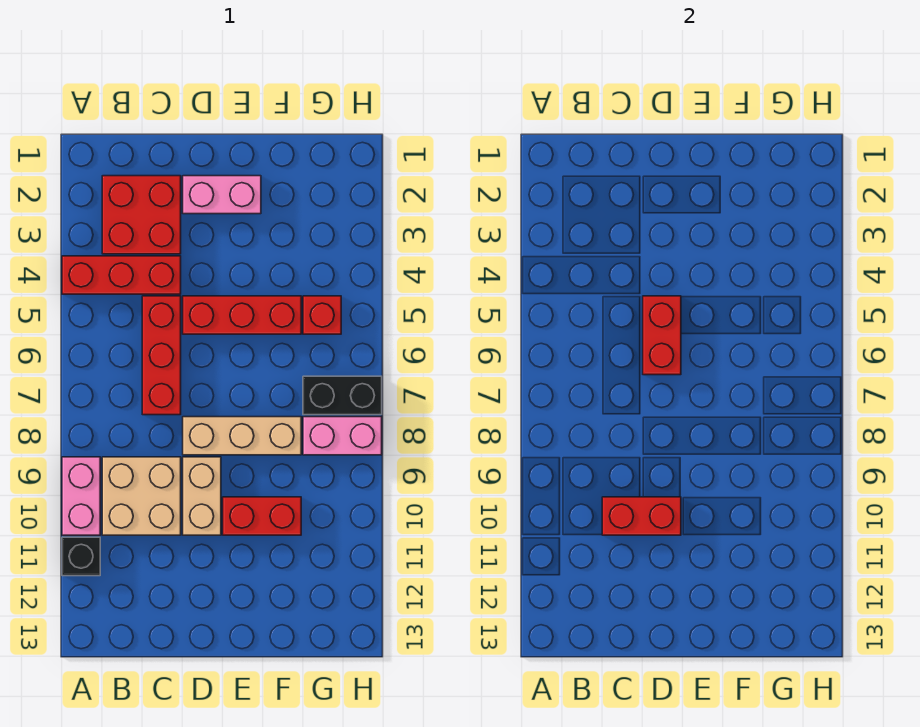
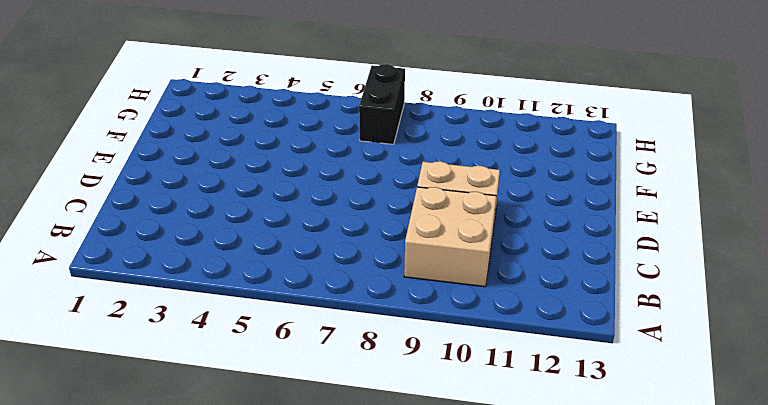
none -> red 1x3 brick [62,256,181,294]
none -> pink 1x2 brick [62,457,100,535]
none -> black 1x1 brick [62,537,100,576]

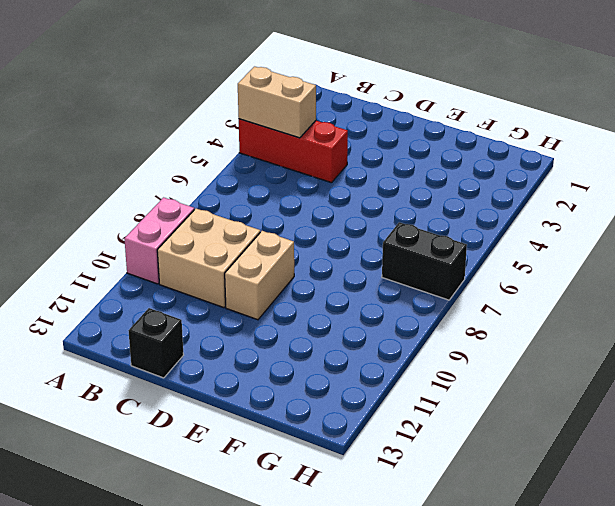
tan 1x2 brick [238,67,316,138] -> none
black 1x1 brick [128,308,184,378] -> black 1x1 brick moved to [62,537,100,576]
none -> red 2x2 brick [102,176,181,254]
none -> red 1x3 brick [142,296,181,415]
none -> pink 1x2 brick [183,176,261,214]

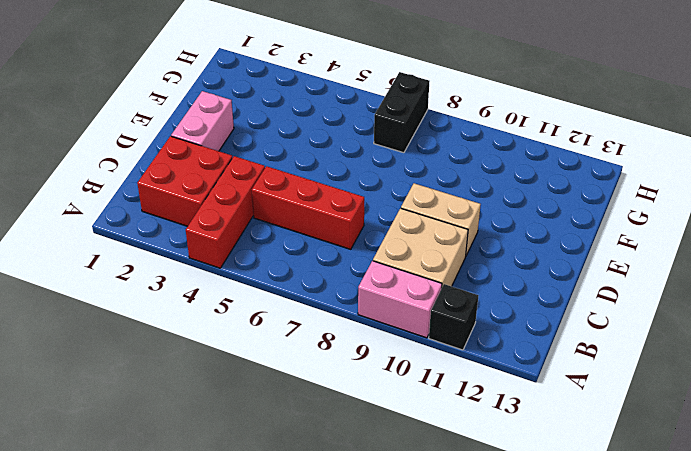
none -> red 1x3 brick [183,296,301,334]
none -> tan 1x3 brick [183,417,301,455]
none -> red 1x2 brick [223,497,301,535]

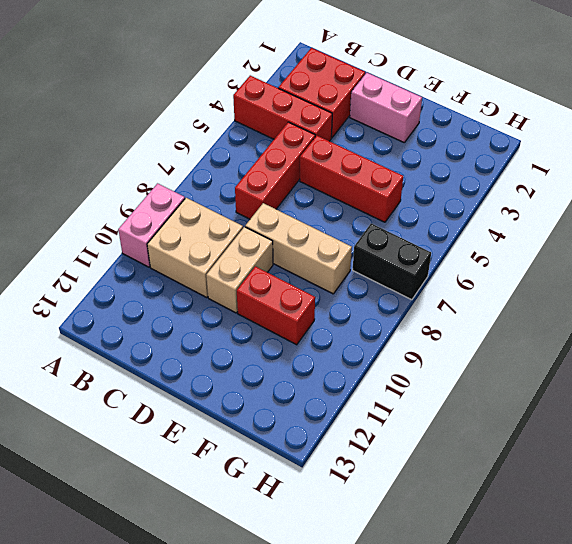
none -> black 1x1 brick [62,537,100,576]
none -> red 1x1 brick [303,296,341,334]
none -> pink 1x2 brick [303,417,382,455]

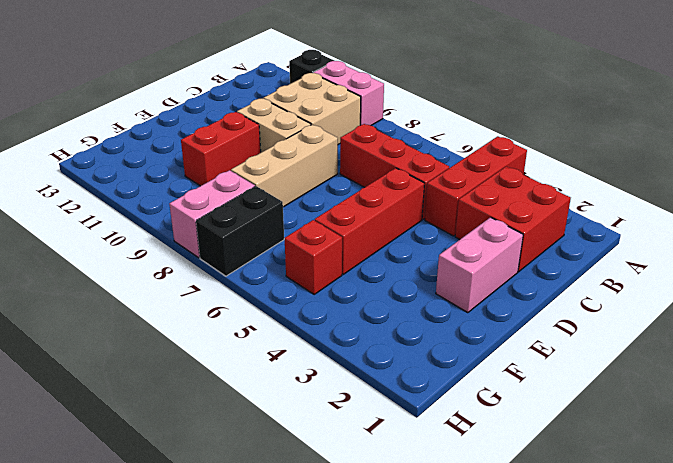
none -> red 1x2 brick [602,497,681,535]
none -> red 1x2 brick [643,296,681,375]

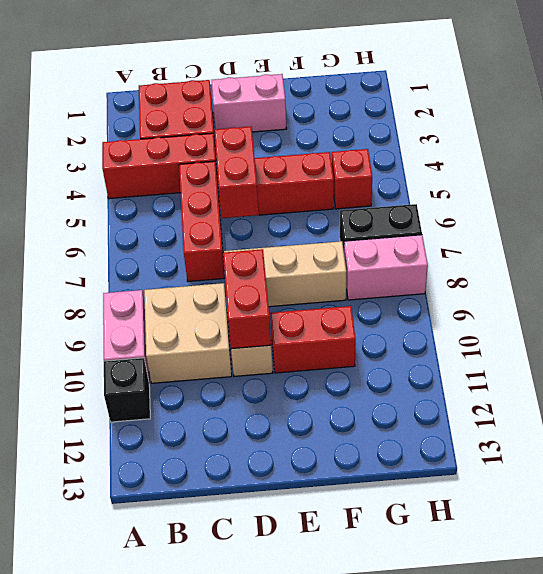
red 1x2 brick [223,249,271,349] -> red 1x2 brick turned to [602,497,681,535]

